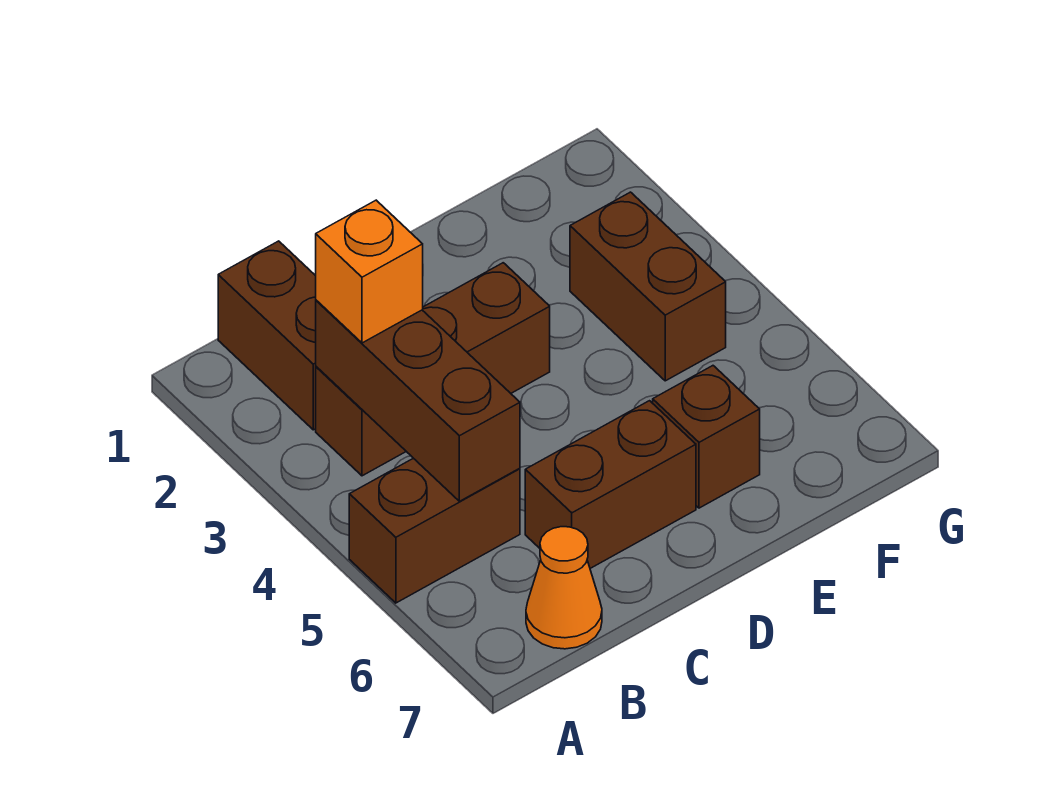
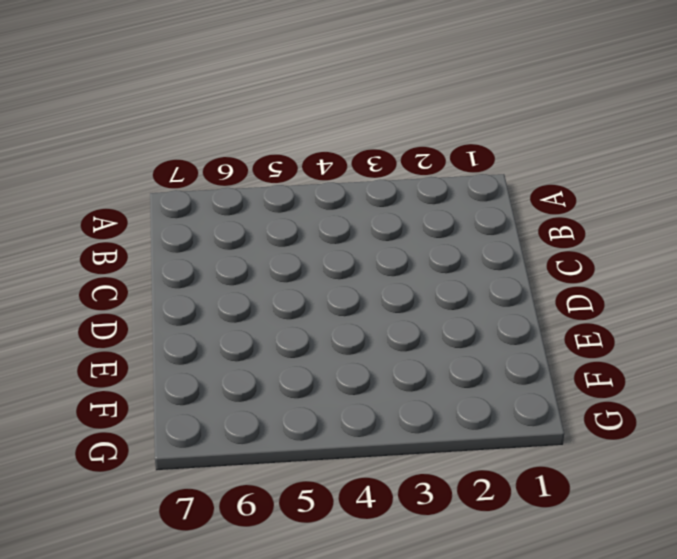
none -> brown 1x2 brick [349,458,520,603]
none -> brown 1x2 brick [218,241,316,430]

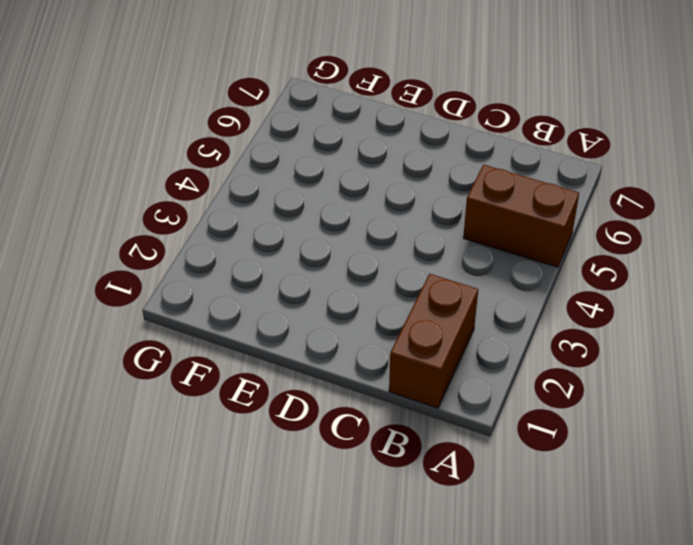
none -> brown 1x3 brick [316,263,550,476]
none -> orange 1x1 cone [526,527,602,649]

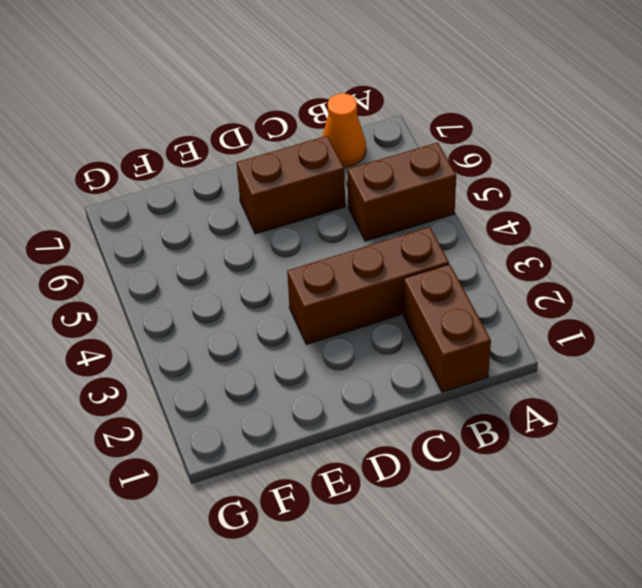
none -> brown 1x1 brick [653,366,760,508]
none -> brown 1x2 brick [570,192,726,381]

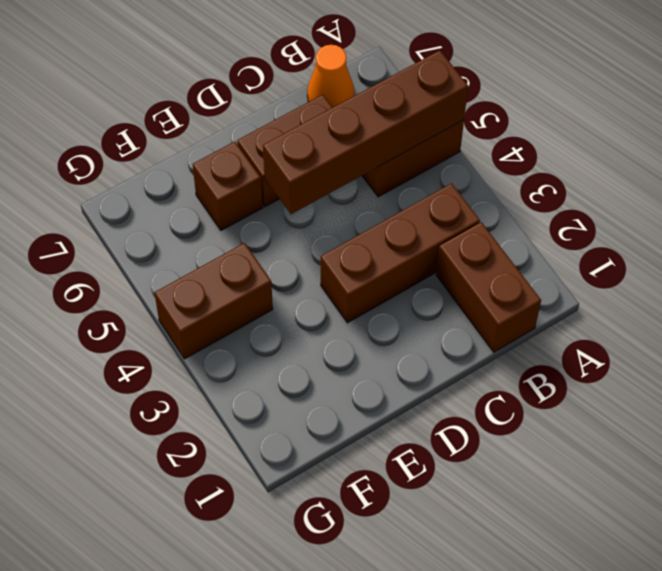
brown 1x4 brick [263,50,468,214] -> brown 1x3 brick [316,300,520,501]
brown 1x2 brick [154,243,273,359] -> brown 1x2 brick turned to [570,192,726,381]
none -> orange 1x1 brick [316,200,423,343]

